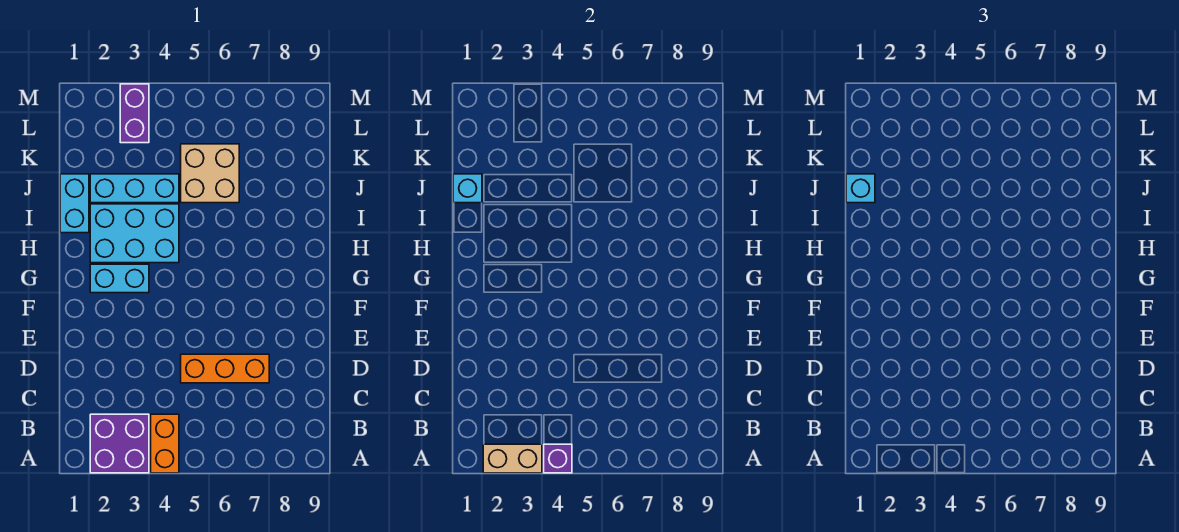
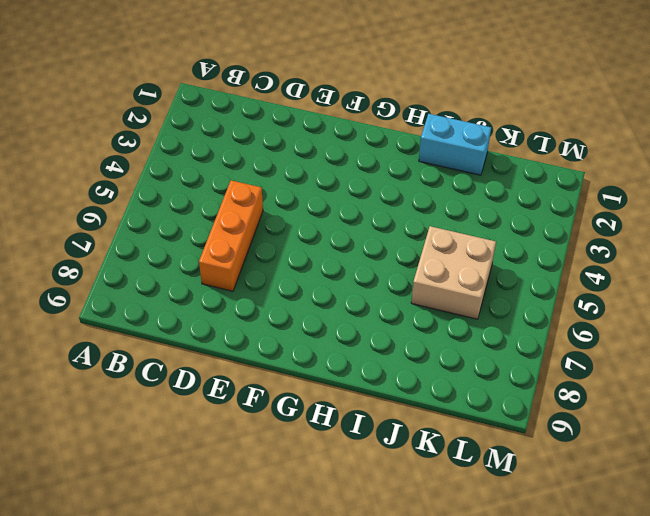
none -> purple 2x2 brick [90,414,149,473]
none -> orange 1x2 brick [151,414,179,473]
none -> cyan 1x2 brick [90,264,149,293]

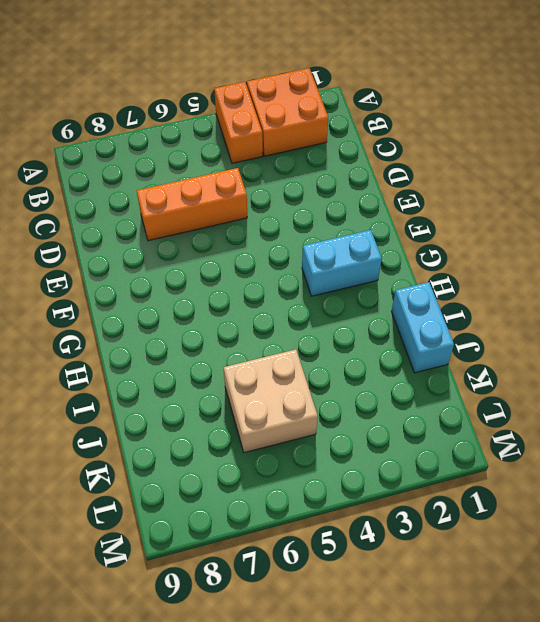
orange 2x2 brick [247,68,328,156] -> purple 2x2 brick [90,414,149,473]
none -> cyan 2x3 brick [90,204,179,263]
none -> cyan 1x3 brick [90,174,179,203]
none -> purple 1x2 brick [120,84,149,143]

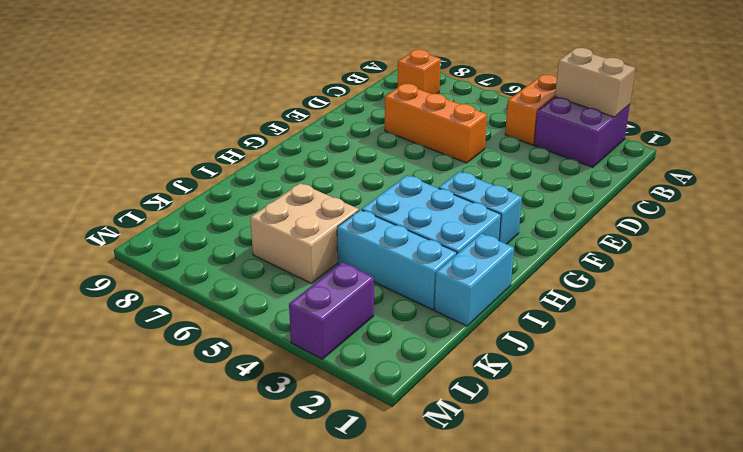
orange 1x1 brick [397,49,441,94] -> none
none -> purple 1x1 brick [544,444,572,473]
none -> cyan 1x1 brick [453,174,482,203]
none -> cyan 1x1 brick [846,174,875,203]

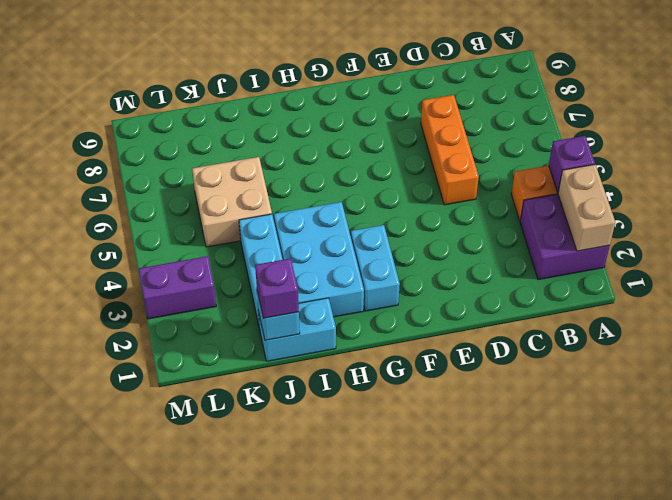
purple 1x1 brick [255,258,299,318] -> cyan 1x1 brick [846,174,875,203]

